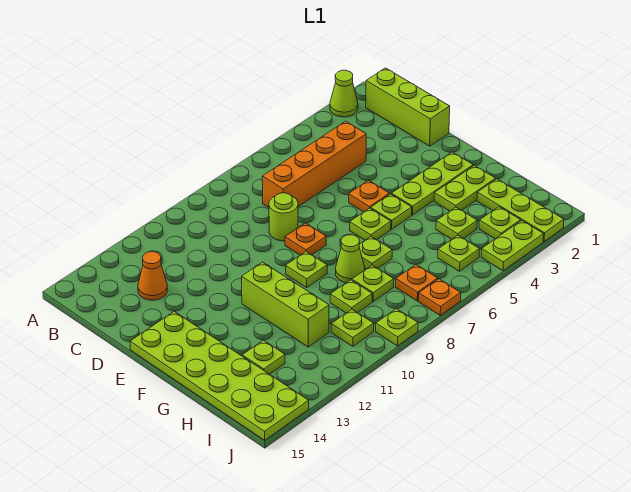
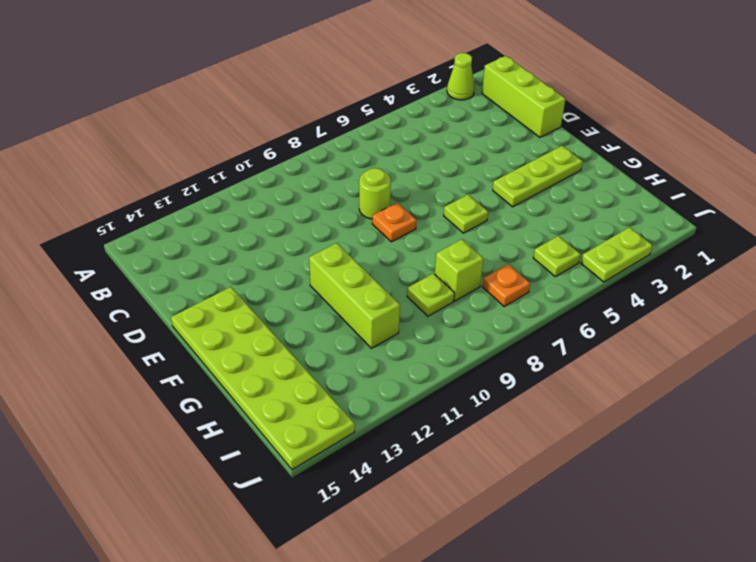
lime 1x1 brick [435,239,483,301] -> lime 1x1 plate [352,265,394,301]
none -> orange 1x4 brick [262,121,366,207]
none -> orange 1x1 cone [138,252,167,300]
none -> orange 1x1 plate [349,180,389,212]

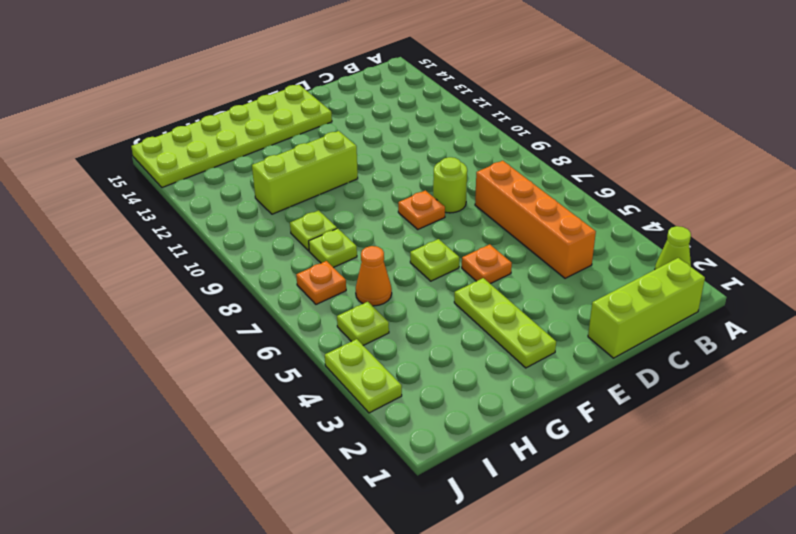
orange 1x1 cone [356,246,392,306] -> orange 1x1 cone moved to [138,252,167,300]
none -> lime 1x1 plate [371,194,412,229]
none -> lime 1x1 plate [286,252,327,288]
none -> lime 1x2 plate [434,165,496,211]

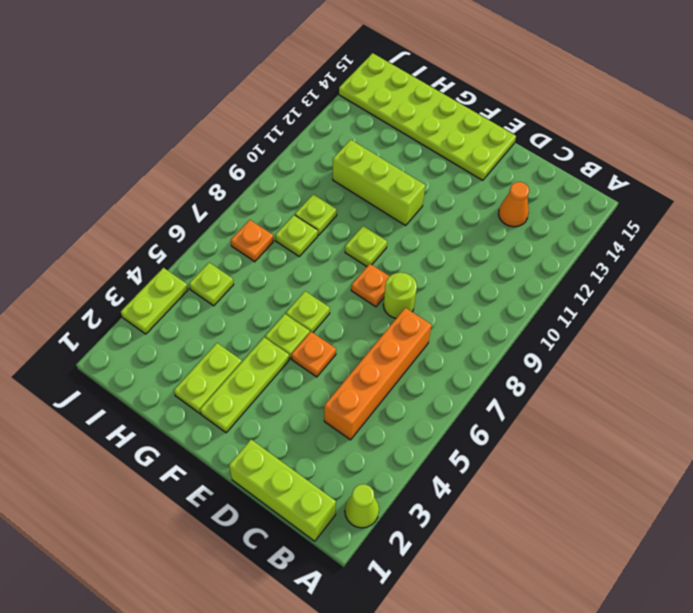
none -> lime 1x1 plate [359,237,392,269]
none -> lime 1x1 cone [336,235,365,283]
none -> lime 1x3 plate [477,179,564,241]

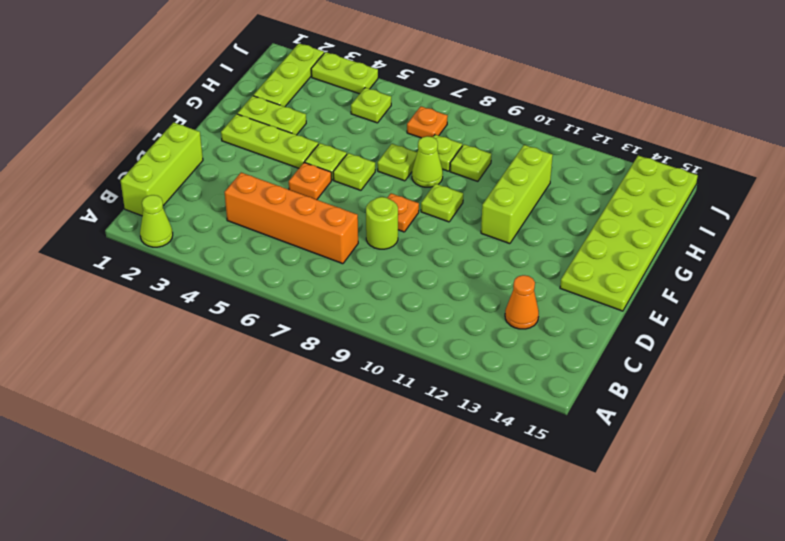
none -> lime 1x1 plate [436,207,477,239]
none -> lime 1x1 plate [242,340,285,374]
none -> lime 1x1 plate [479,207,521,239]

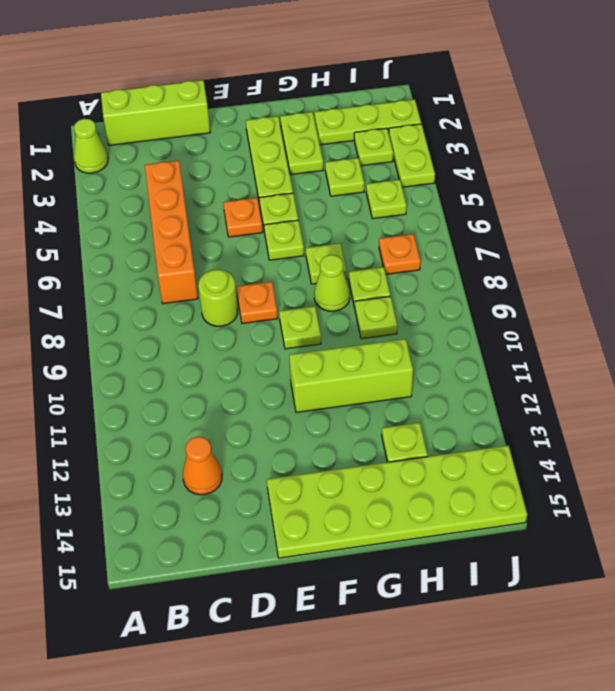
none -> lime 1x1 plate [331,309,374,346]
none -> orange 1x1 plate [418,279,461,315]
none -> lime 1x1 plate [376,309,418,346]

